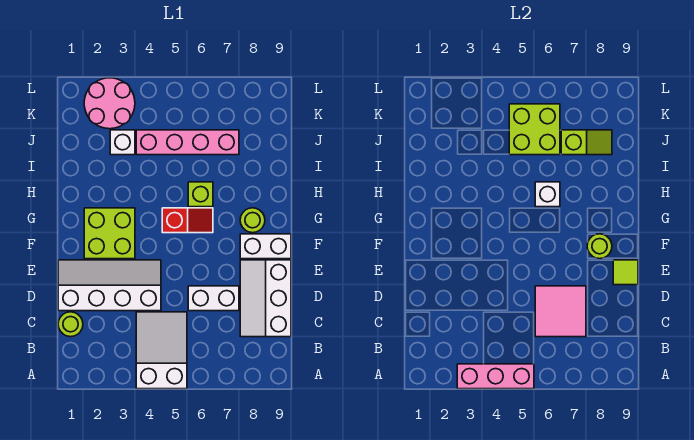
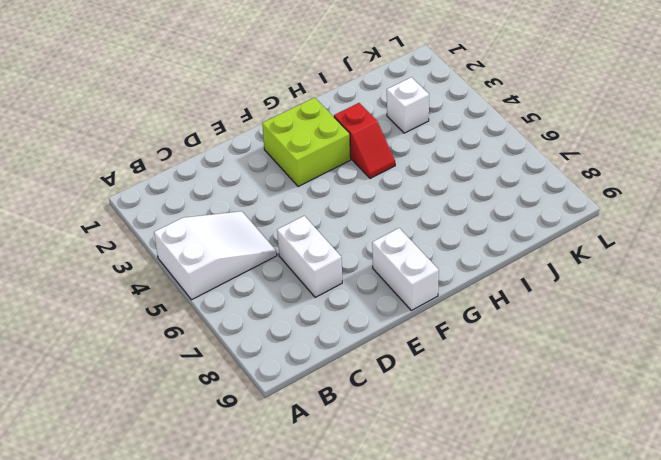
red 1x2 slope [334,103,395,179] -> red 1x2 slope moved to [162,208,213,233]
none -> lime 1x1 round brick [58,312,83,337]
none -> white 2x3 slope [240,260,291,337]
none -> white 2x4 slope [58,260,161,311]

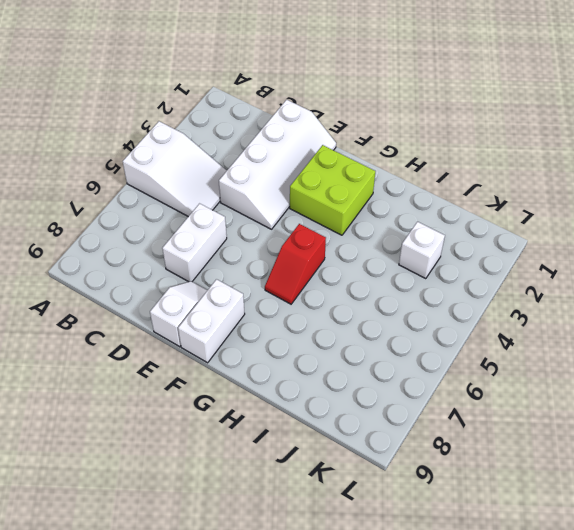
white 1x2 slope [150,281,207,347] -> white 2x3 slope [240,260,291,337]
none -> lime 1x1 round brick [58,312,83,337]
none -> lime 1x1 round brick [240,208,265,233]
none -> lime 1x1 brick [188,182,213,207]

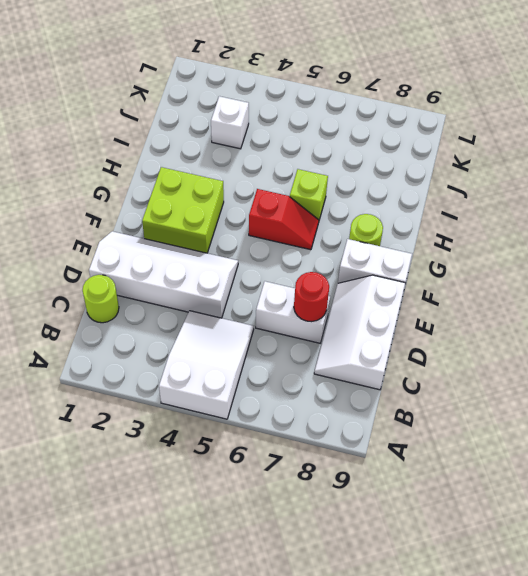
red 1x1 round brick [294,272,329,322] -> pink 2x2 tile [535,286,586,337]
none -> pink 1x4 brick [136,130,239,155]
none -> pink 2x2 round brick [84,78,135,129]
none -> pink 1x3 brick [457,364,534,389]

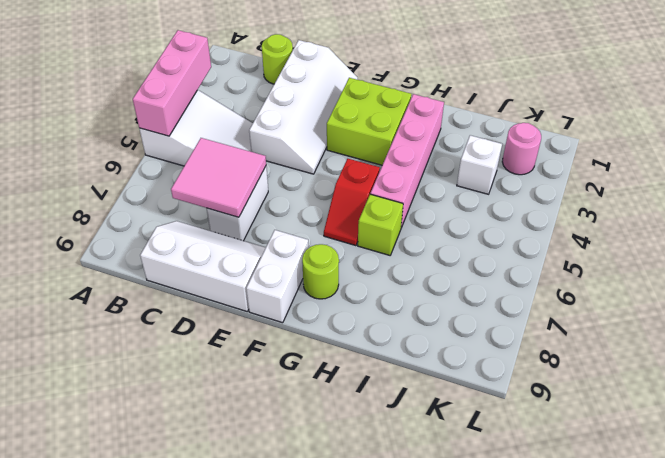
pink 1x4 brick [370,94,444,228] -> pink 1x4 brick moved to [136,130,239,155]
pink 1x1 round brick [502,123,541,175] -> pink 2x2 round brick [84,78,135,129]
none -> lime 1x1 tile [613,260,638,285]
none -> lime 1x1 round brick [587,234,612,259]
none -> white 1x1 brick [535,182,560,207]

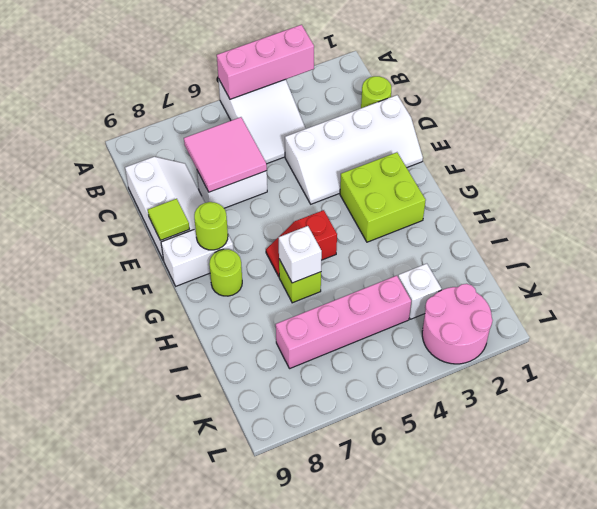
none -> lime 2x2 brick [509,104,560,155]
none -> lime 1x2 slope [561,130,612,155]

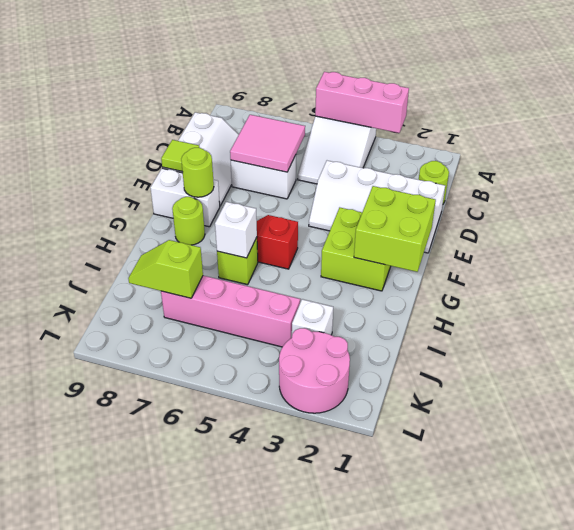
lime 2x2 brick [354,186,436,272] -> lime 2x2 brick moved to [509,104,560,155]

